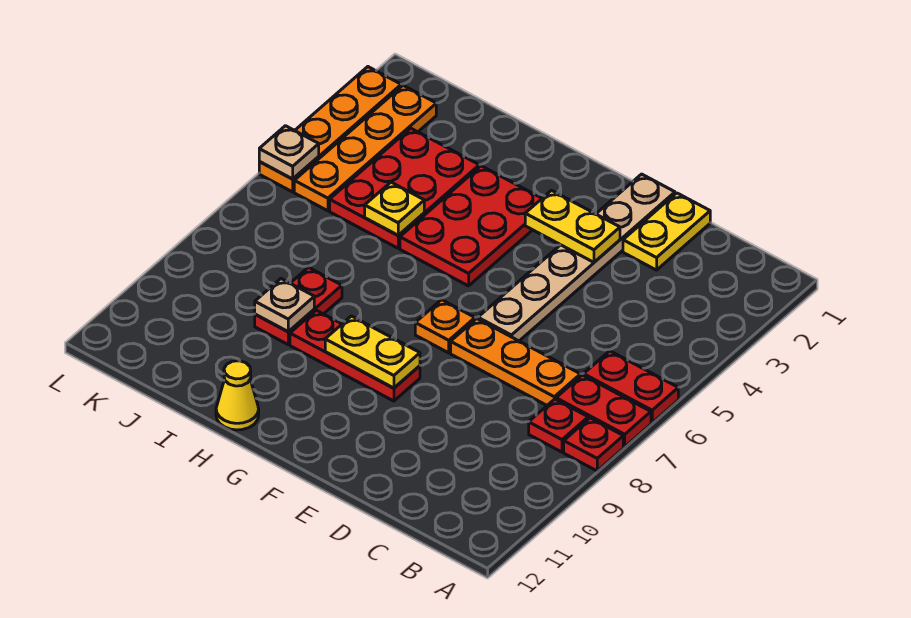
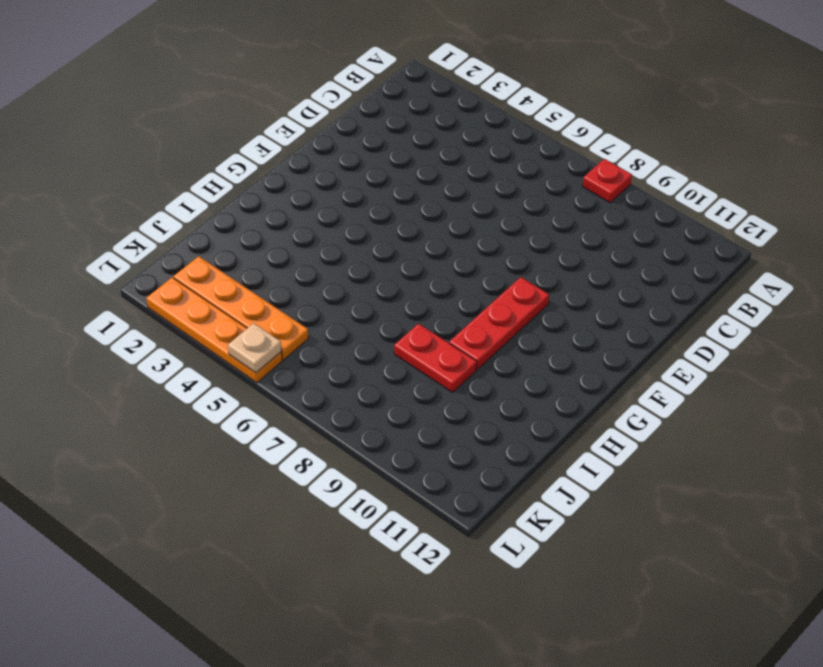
none -> red 1x2 plate [584,351,678,423]
none -> red 1x2 plate [556,375,651,447]
none -> red 1x1 plate [529,399,588,452]

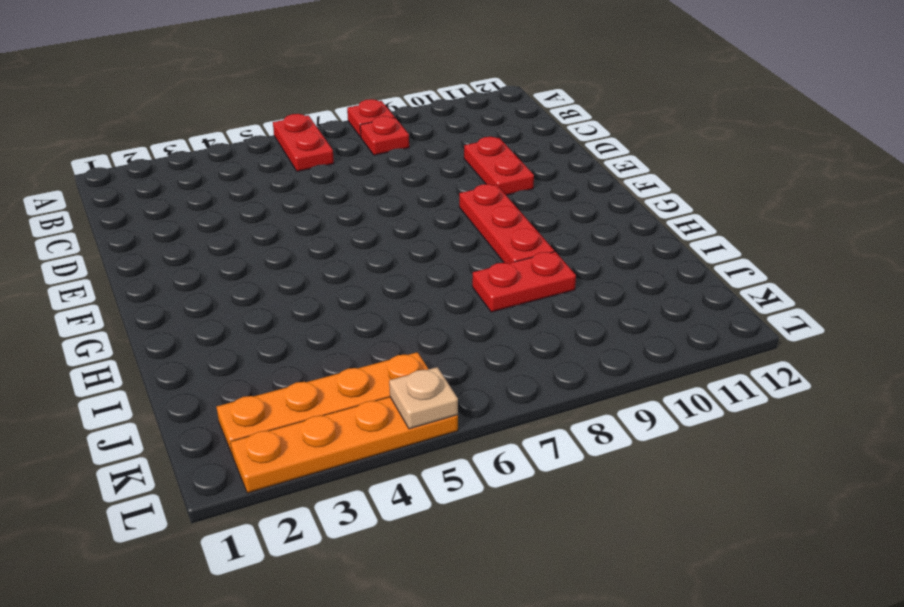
red 1x2 plate [464,137,534,195] -> red 1x2 plate moved to [556,375,651,447]
none -> orange 1x3 plate [451,319,581,405]
none -> yellow 1x2 plate [623,193,710,270]
none -> tan 1x6 plate [478,174,675,341]

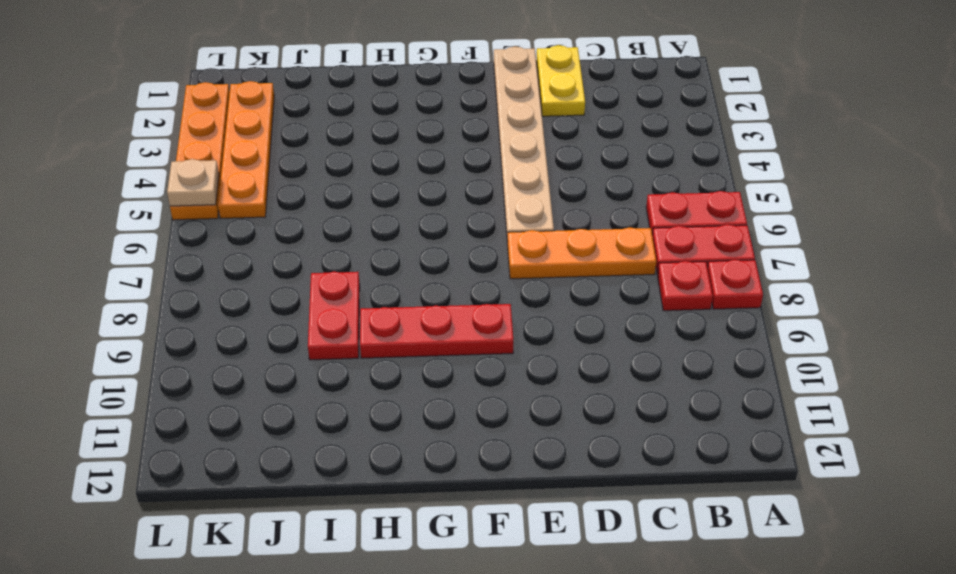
none -> orange 1x1 plate [415,300,475,353]
none -> red 2x3 plate [400,166,542,286]
none -> yellow 1x1 cone [216,361,259,430]

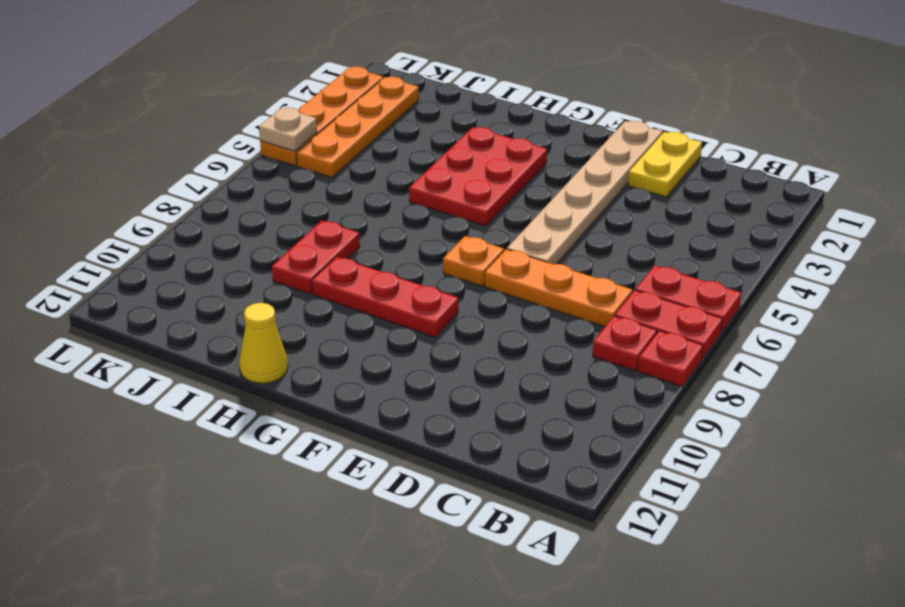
none -> red 2x3 plate [330,128,479,248]
none -> yellow 1x2 plate [525,191,620,262]
none -> yellow 1x2 plate [325,316,420,388]

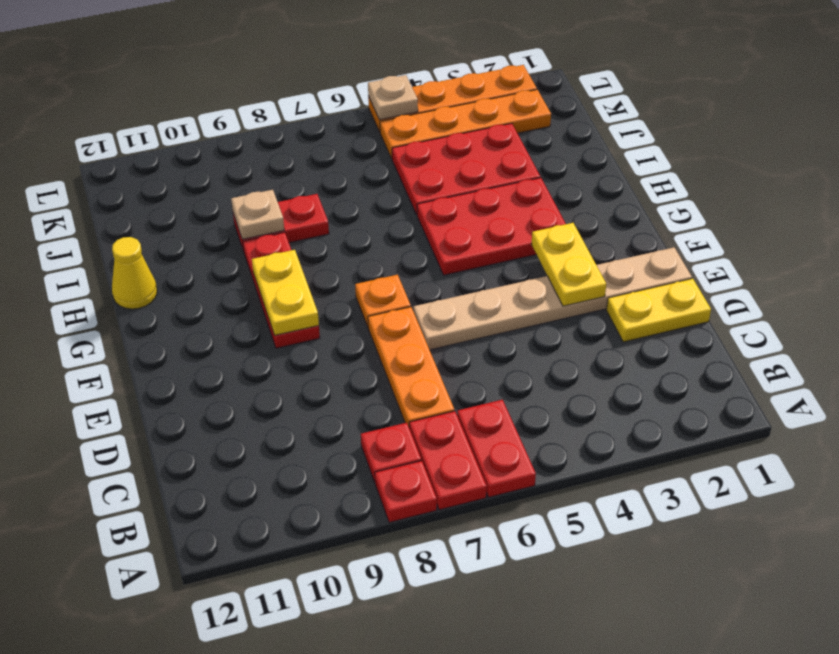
none -> yellow 1x1 plate [365,182,424,235]

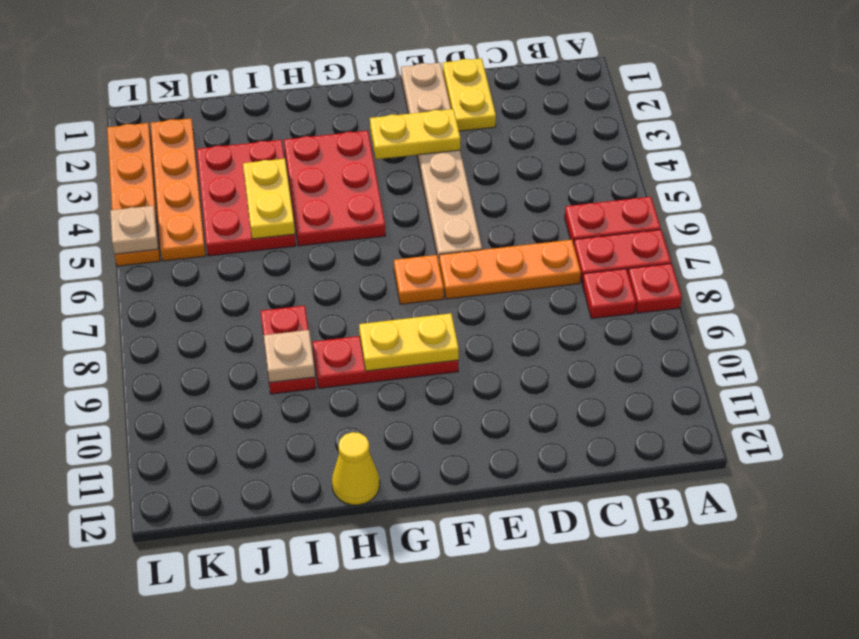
yellow 1x2 plate [243,159,295,239] -> yellow 1x1 plate [365,182,424,235]

